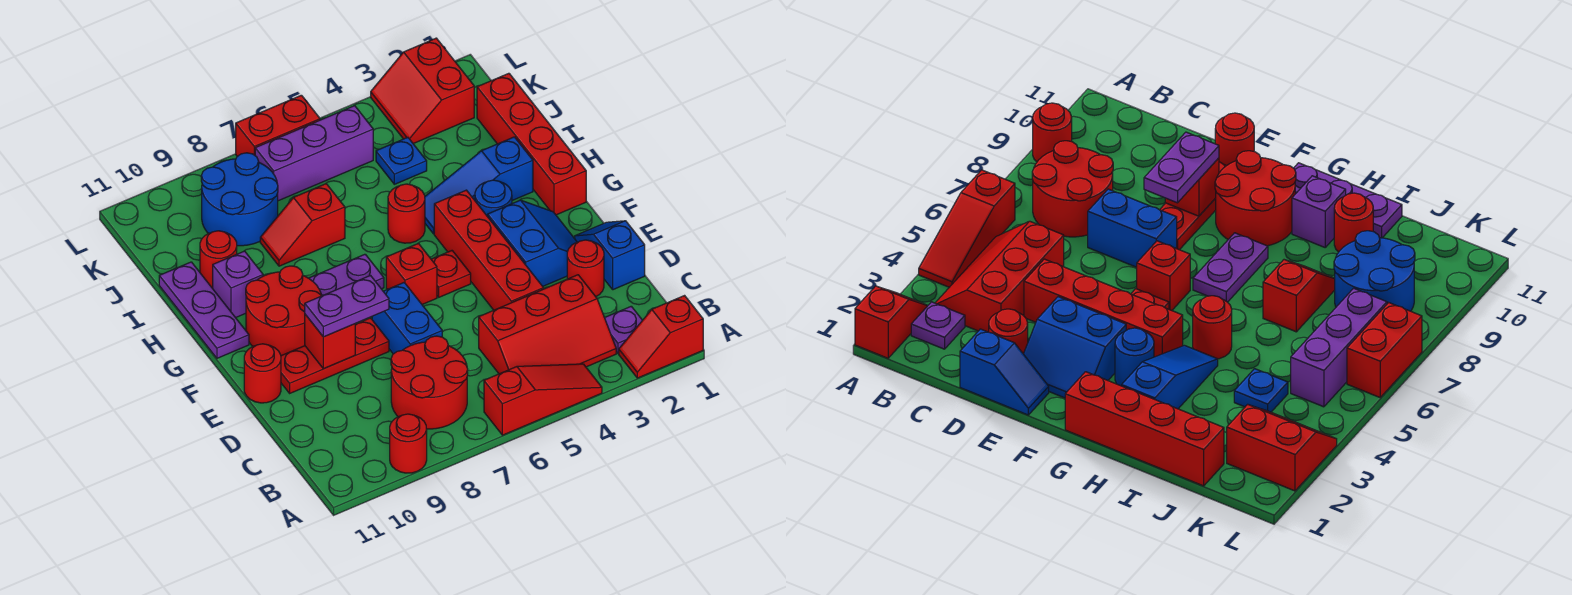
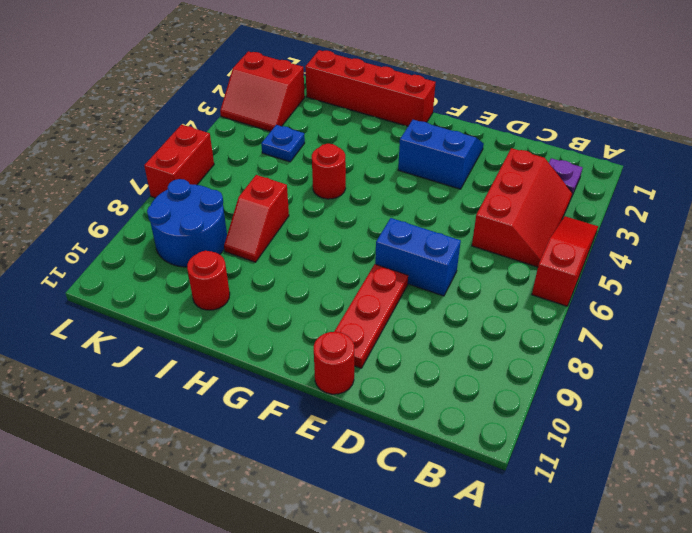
none -> red 1x2 slope [619,296,703,378]
none -> red 1x1 round brick [390,414,427,473]
none -> red 2x2 round brick [391,336,468,429]
none -> blue 1x2 slope [575,221,645,290]

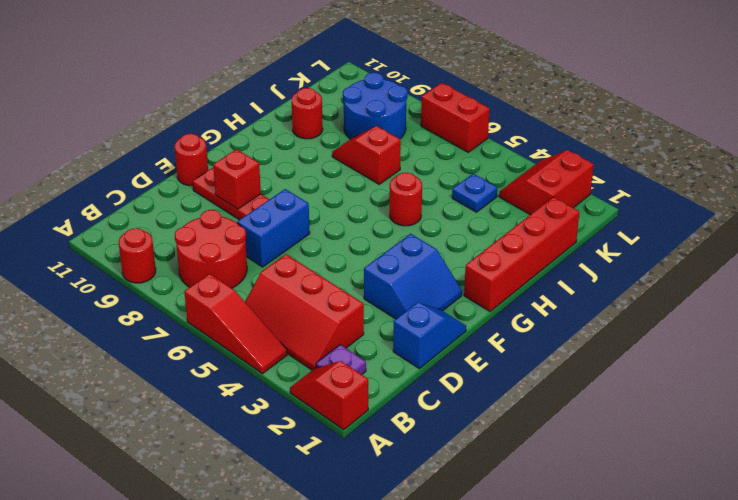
none -> red 1x1 round brick [567,240,604,297]
none -> red 1x4 brick [434,190,544,310]
none -> red 1x1 plate [431,251,471,297]
none -> red 1x1 brick [386,243,437,305]

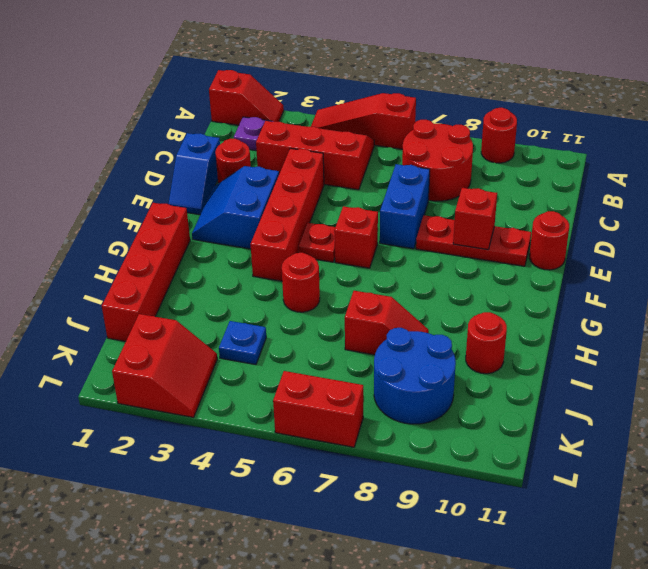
none -> red 2x2 round brick [246,266,321,355]
none -> blue 1x1 round brick [475,180,512,217]
none -> purple 1x2 plate [309,254,384,296]
none -> purple 1x3 plate [159,262,249,358]

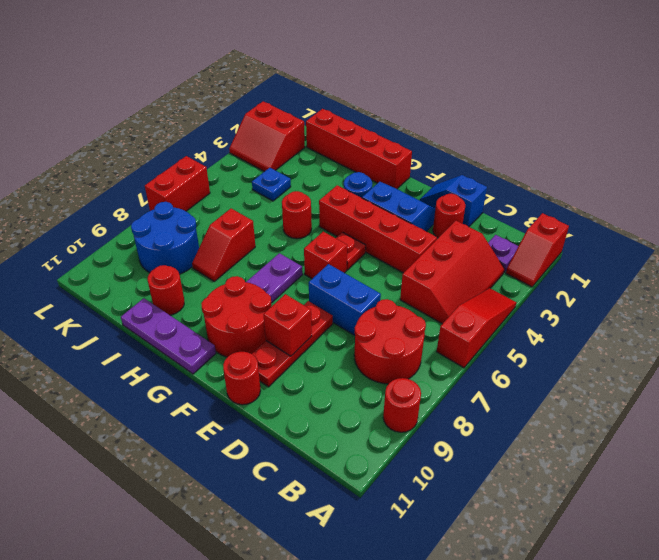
none -> blue 1x3 slope [425,137,533,234]
none -> purple 1x1 brick [213,251,263,318]
none -> purple 1x3 brick [255,106,373,201]
none -> purple 1x2 plate [305,276,389,337]

